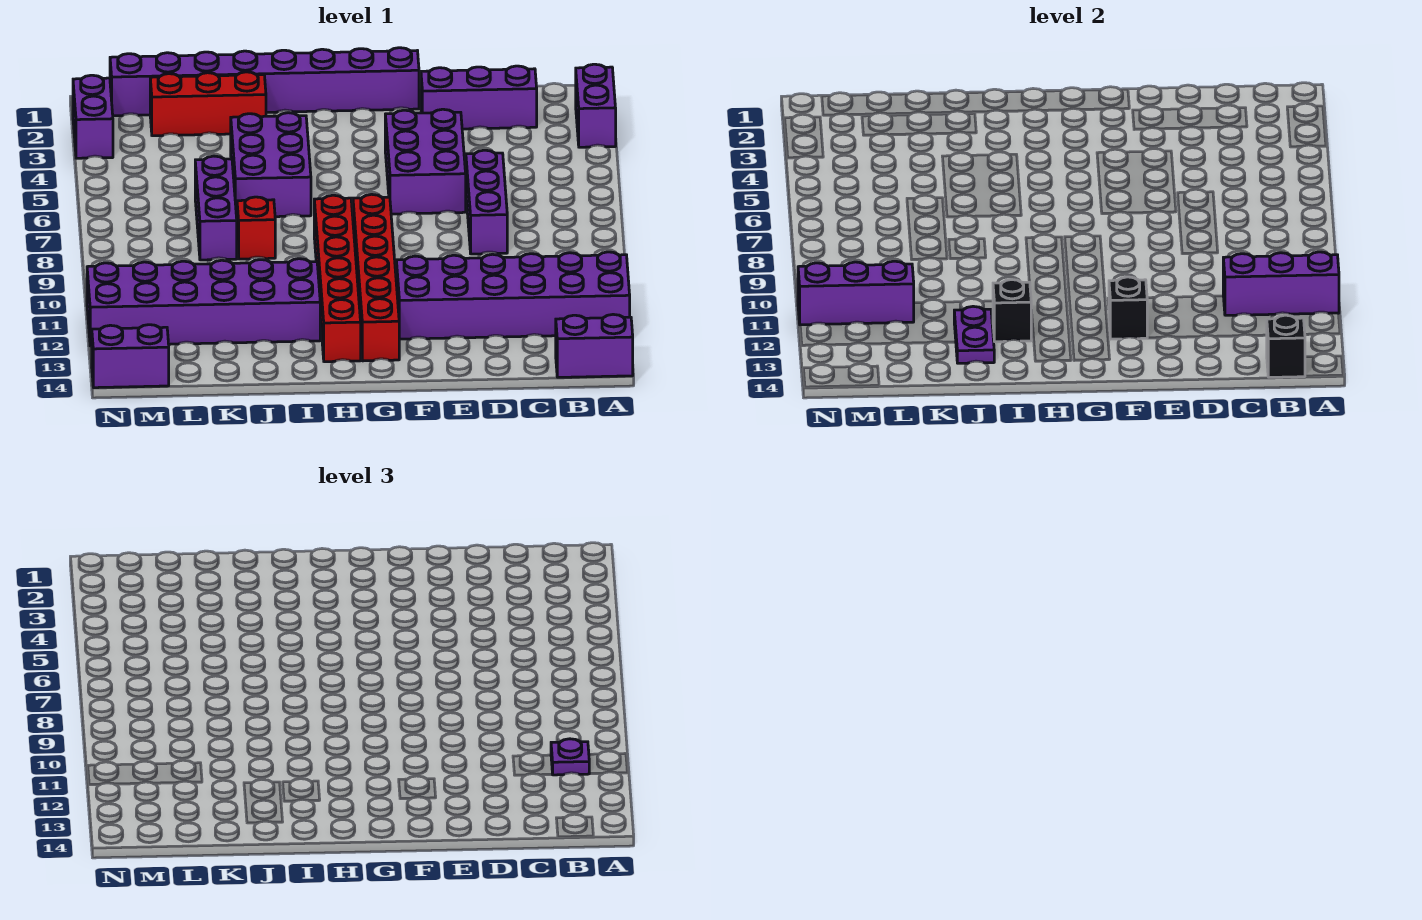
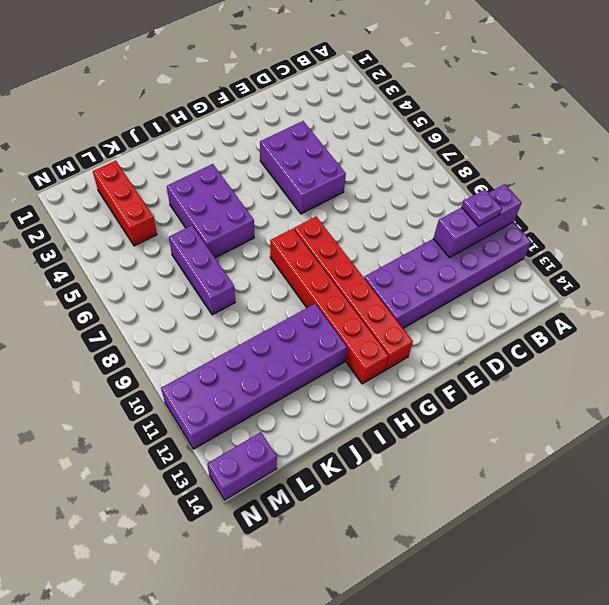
red 1x3 brick [93,161,157,246] -> red 1x3 brick turned to [150,72,266,136]
none -> purple 1x2 brick [576,64,616,147]
none -> purple 1x2 brick [556,314,633,377]
none -> purple 1x3 brick [421,66,537,129]

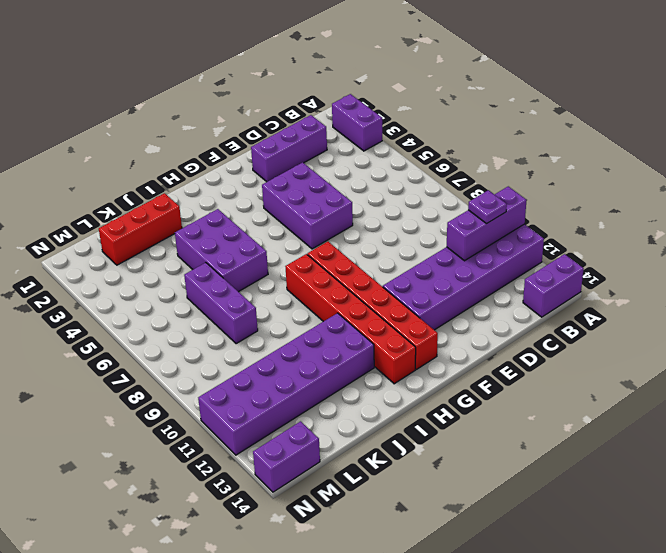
none -> purple 1x3 brick [466,150,507,254]
none -> purple 1x8 brick [110,48,419,116]
none -> red 1x1 brick [237,197,275,259]

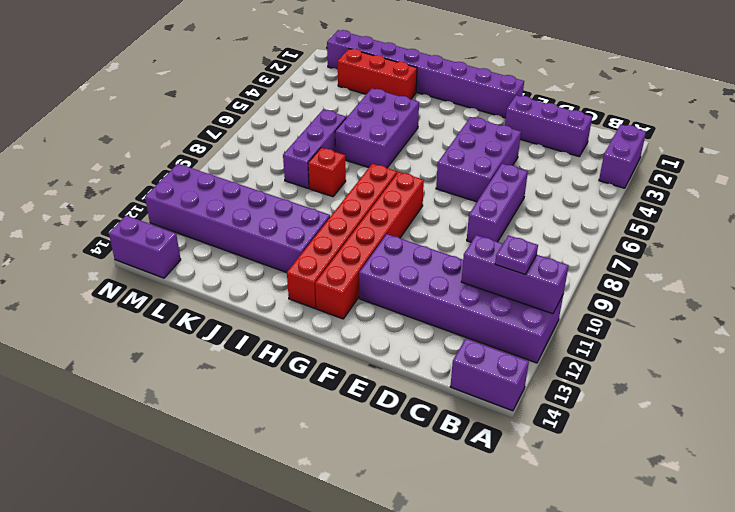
none -> purple 1x2 brick [73,75,113,158]
none -> black 1x1 brick [1267,315,1305,377]
none -> black 1x1 brick [1109,277,1147,339]

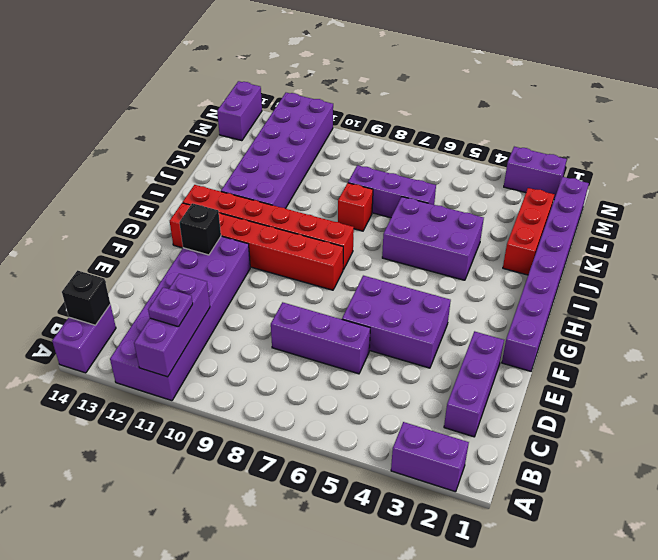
none -> black 1x1 brick [993,280,1031,342]
none -> purple 1x2 plate [954,306,994,363]
none -> purple 1x3 brick [798,261,914,325]

